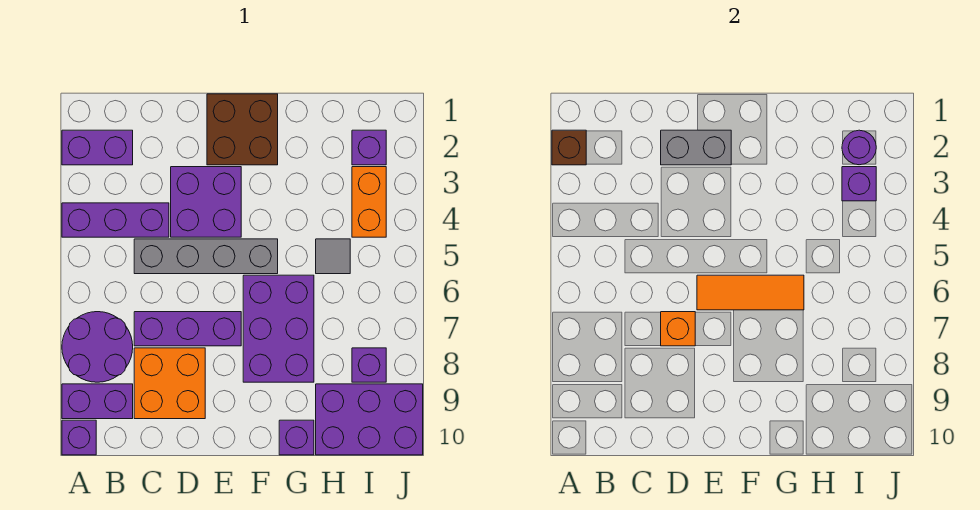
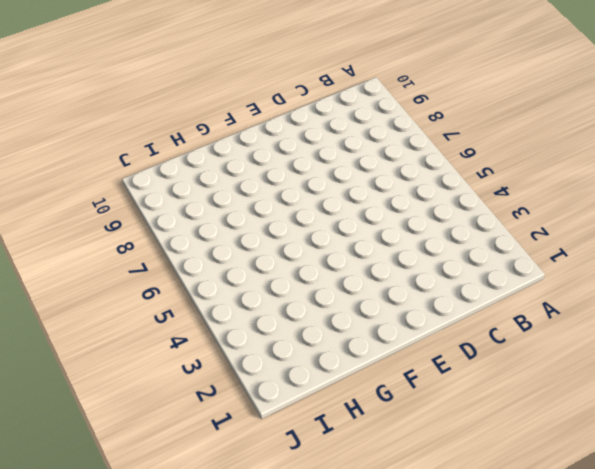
none -> purple 1x2 brick [62,130,133,165]
none -> purple 1x3 brick [62,203,169,237]
none -> purple 2x2 round brick [62,312,133,382]

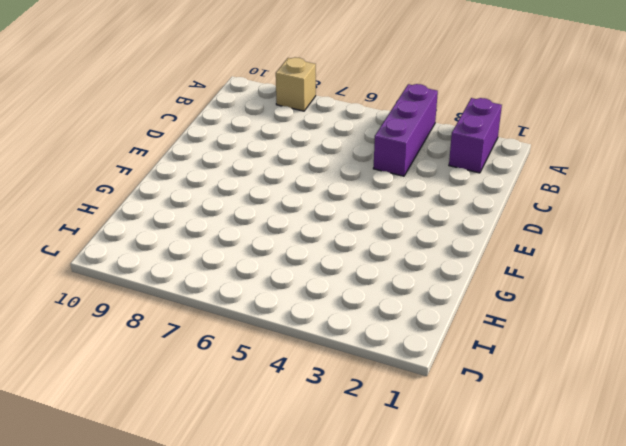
tan 1x1 brick [276,57,316,111] -> purple 2x2 round brick [62,312,133,382]
none -> purple 1x2 brick [62,384,133,419]
none -> purple 1x1 brick [62,420,96,455]
none -> grey 1x4 brick [134,239,278,274]

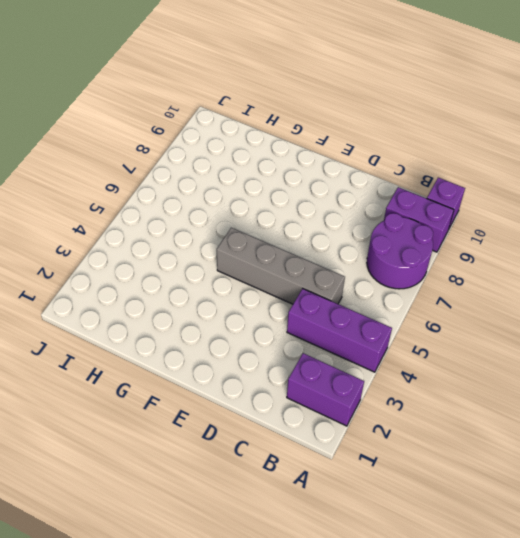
none -> purple 1x3 brick [134,312,241,346]
none -> orange 2x2 brick [134,348,205,419]
none -> purple 2x2 brick [171,167,241,237]

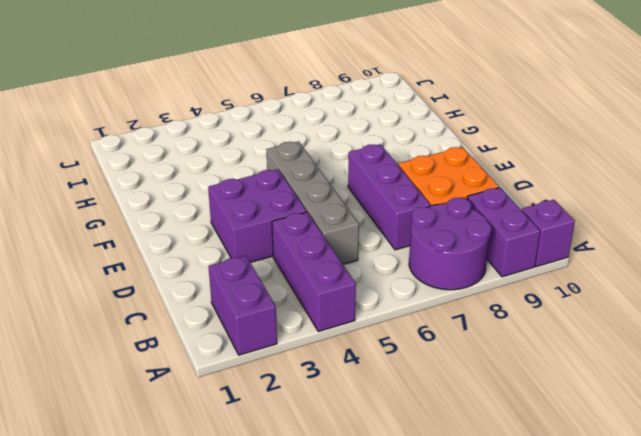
none -> brown 2x2 brick [207,94,278,165]
none -> purple 2x3 brick [243,275,314,382]
none -> purple 1x1 brick [279,420,314,455]

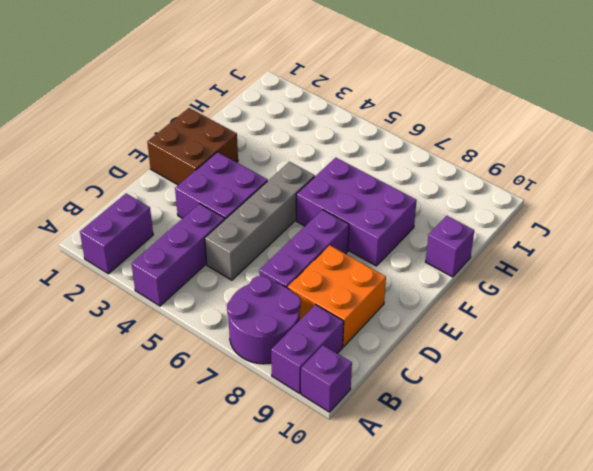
none -> grey 1x1 tile [316,239,350,274]
none -> purple 2x3 brick [316,384,423,455]
none -> purple 1x1 brick [352,130,386,165]

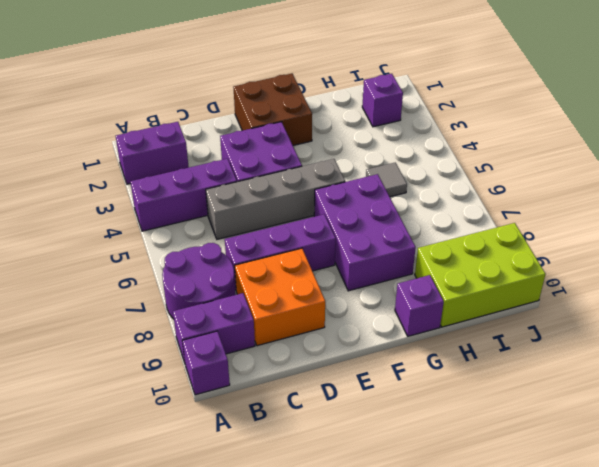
lime 2x3 brick [415,223,545,327] -> purple 2x3 brick [316,384,423,455]
none -> orange 1x2 brick [352,167,386,237]
none -> purple 1x1 brick [352,348,386,382]
none -> brown 1x1 brick [552,130,586,165]

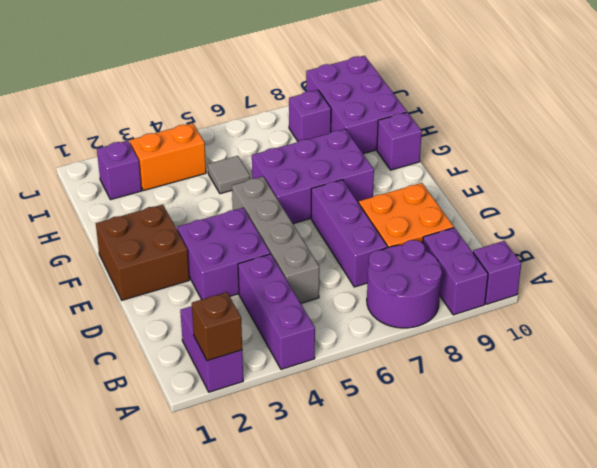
none -> grey 1x2 brick [661,130,731,165]
none -> orange 1x1 brick [661,312,695,346]
none -> orange 1x3 tile [697,275,804,310]

